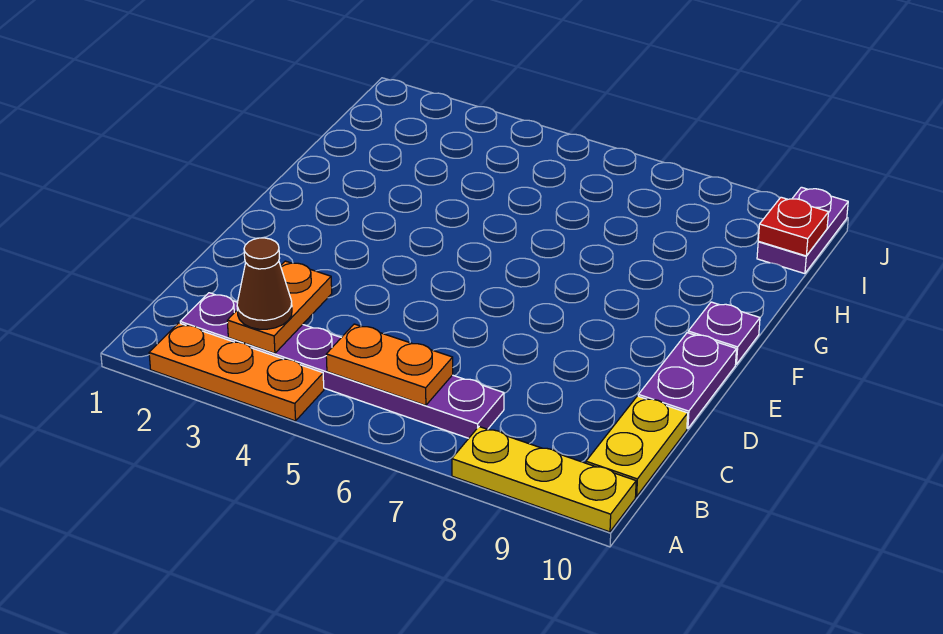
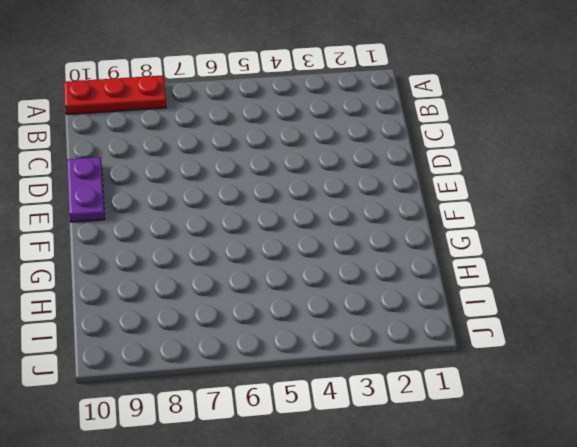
red 1x3 plate [64,75,166,114] -> yellow 1x3 plate [452,427,636,532]
none -> orange 1x3 plate [149,323,324,421]
none -> purple 1x6 plate [180,293,504,438]

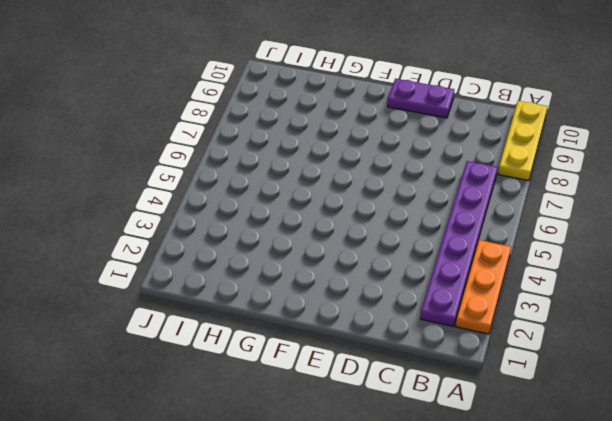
none -> yellow 1x2 plate [586,396,688,497]
none -> purple 1x1 plate [688,302,760,364]

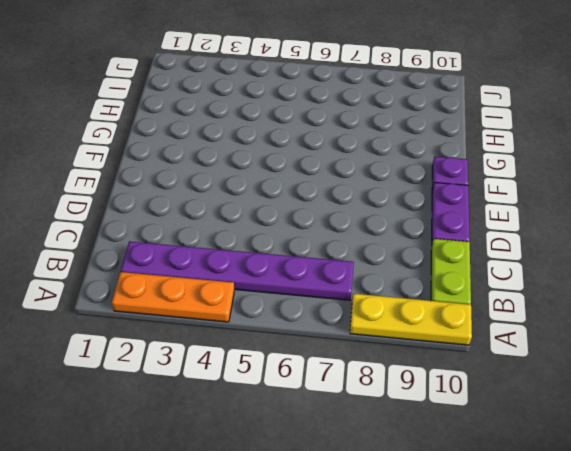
lime 1x2 plate [431,239,471,304] -> yellow 1x2 plate [586,396,688,497]
none -> purple 1x2 plate [757,187,848,274]
none -> orange 1x2 plate [227,261,332,353]

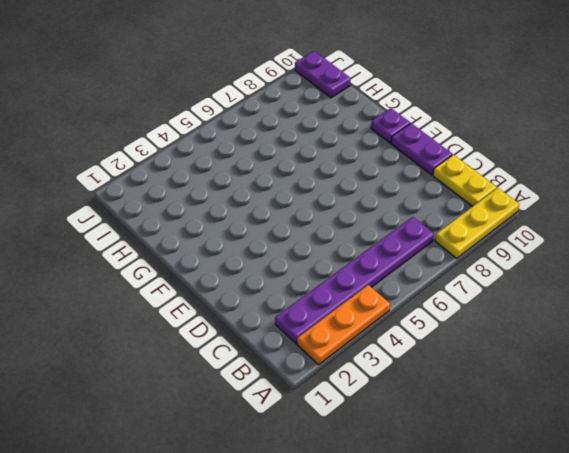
none -> orange 1x2 plate [227,261,332,353]
none -> orange 1x2 plate [326,324,453,405]

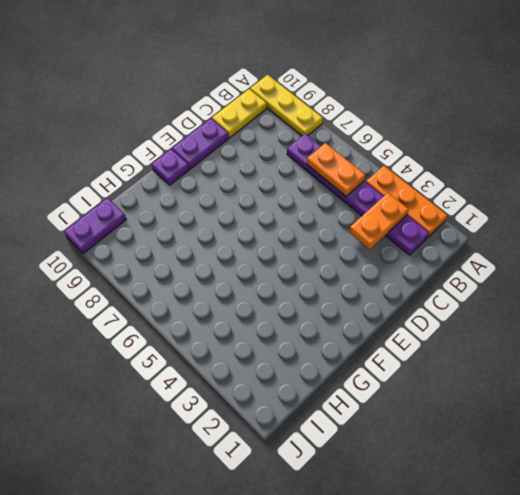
none -> red 1x1 plate [758,197,829,256]
none -> brown 1x1 cone [237,238,292,329]

